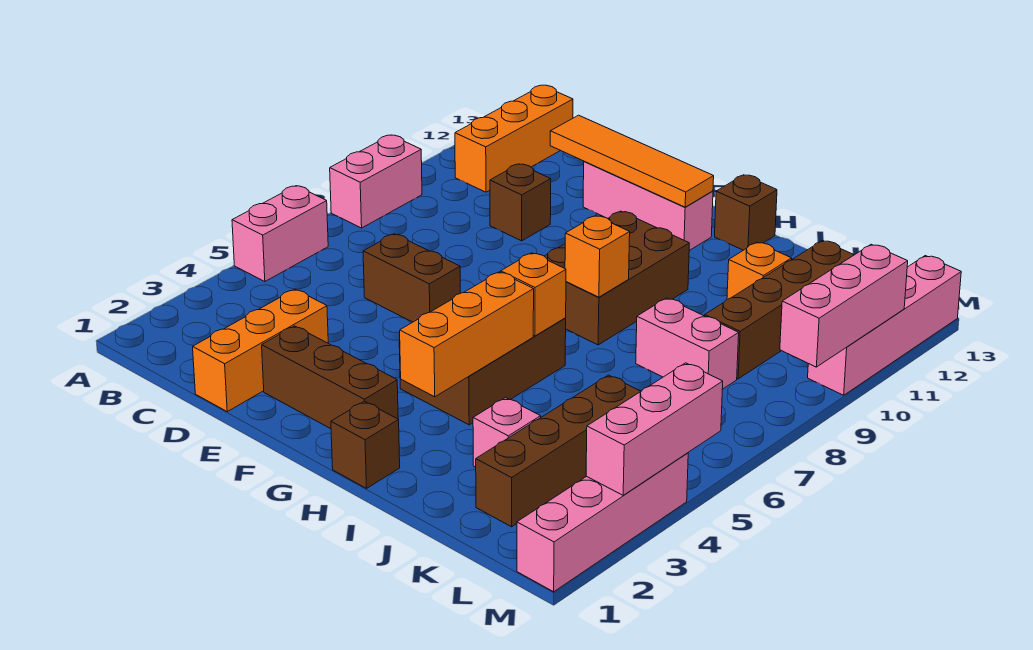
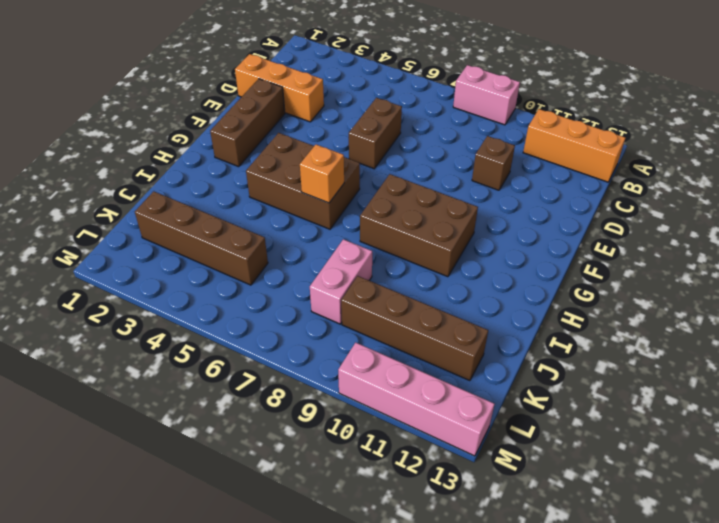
none -> pink 1x2 brick [232,186,328,282]
none -> pink 1x3 brick [583,161,713,251]
none -> brown 1x1 brick [331,401,400,488]

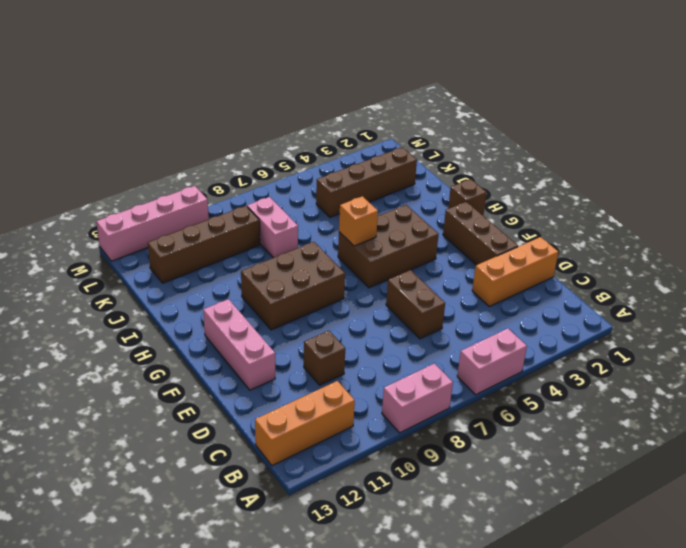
none -> brown 1x1 brick [715,175,777,250]
none -> pink 1x1 brick [473,398,541,467]
none -> orange 1x1 brick [727,242,792,299]

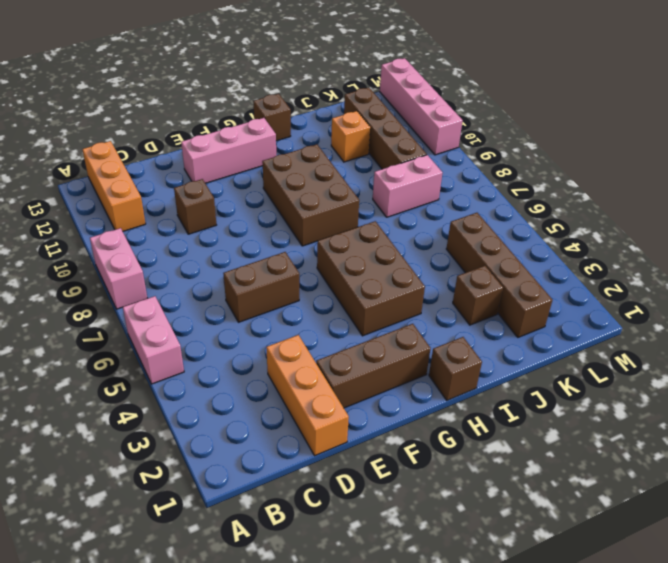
brown 1x1 brick [453,266,503,325] -> pink 1x1 brick [473,398,541,467]
none -> pink 1x4 brick [517,453,688,592]
none -> orange 1x4 tile [550,115,714,207]
none -> orange 1x3 brick [400,272,534,397]

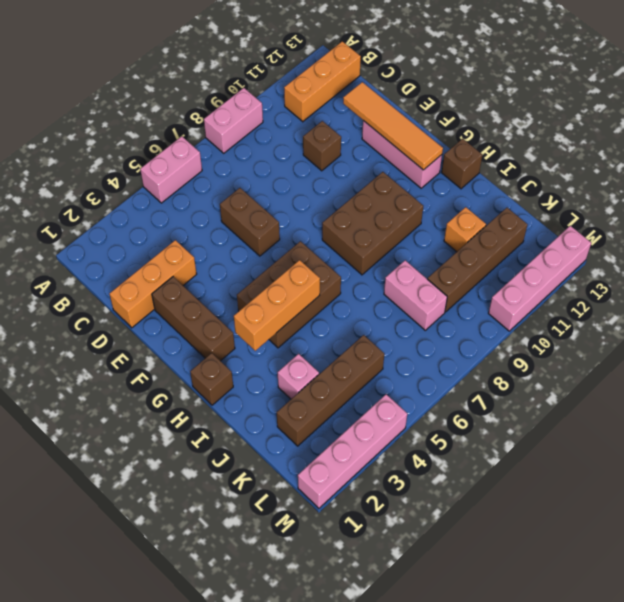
none -> orange 1x1 brick [501,253,566,336]
none -> orange 1x1 brick [565,216,630,297]
none -> pink 1x3 brick [586,363,723,495]

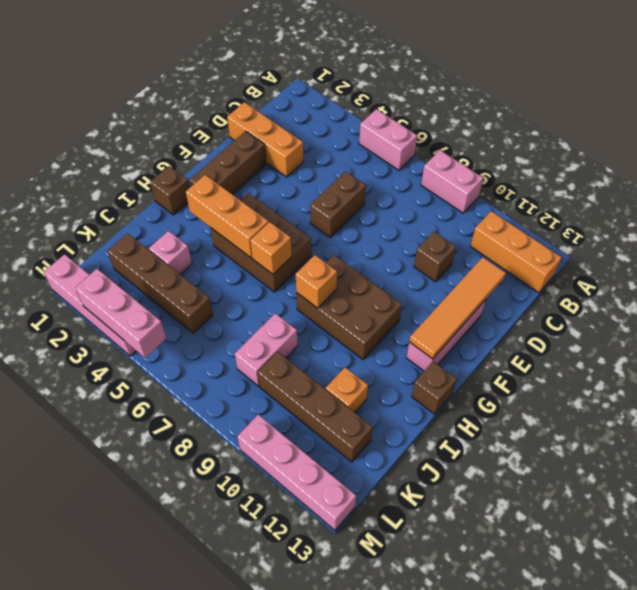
none -> pink 1x3 brick [780,244,908,367]

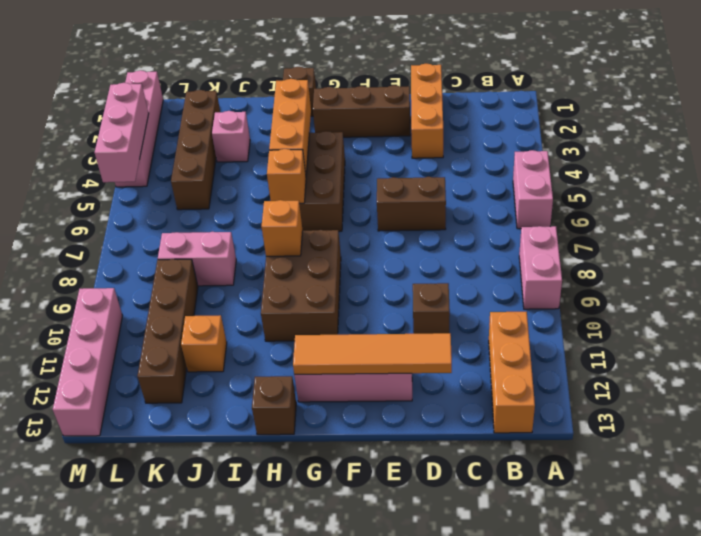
none -> pink 1x3 brick [780,244,908,367]

